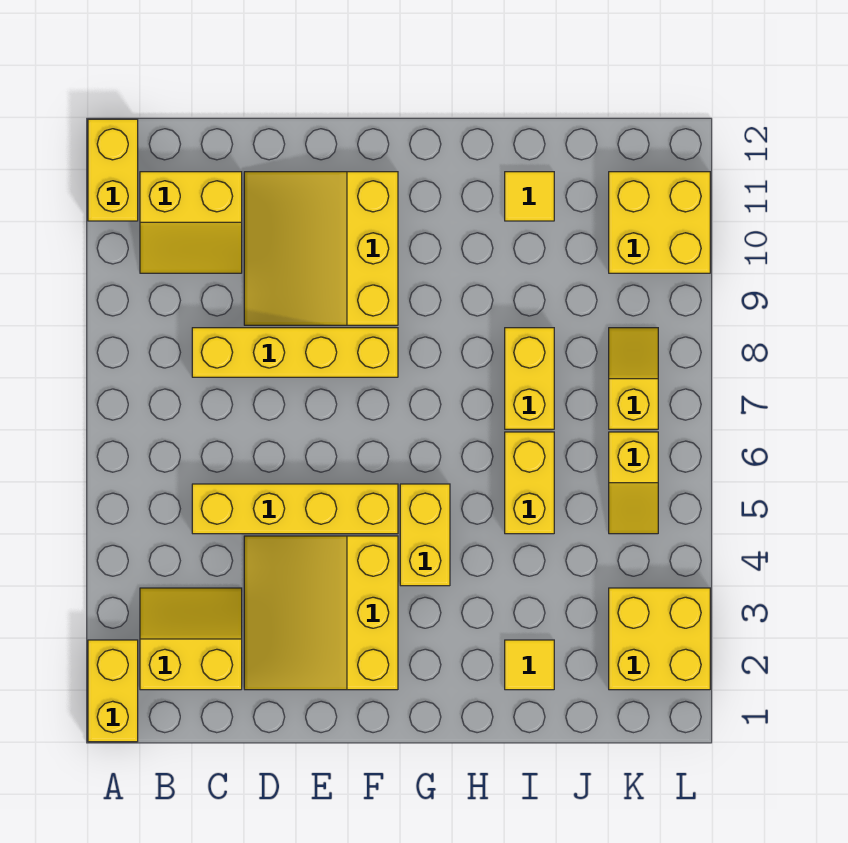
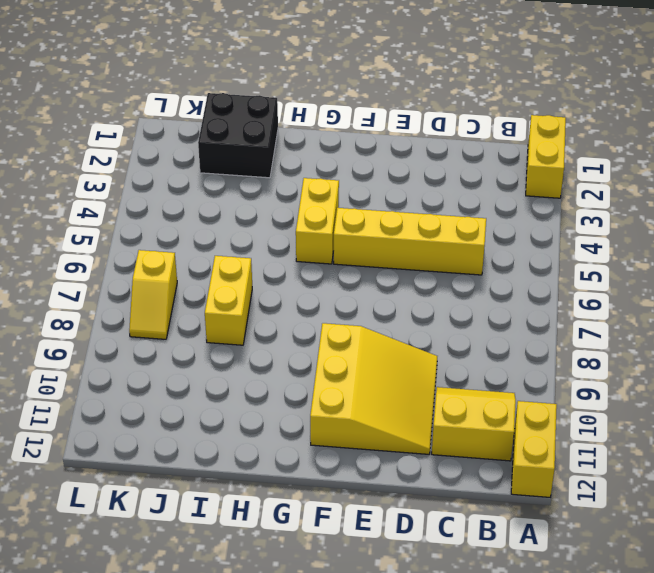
black 2x2 brick [198,93,278,178] -> yellow 1x1 tile [505,640,554,690]
none -> yellow 2x2 slope [140,588,242,690]
none -> yellow 1x4 brick [192,328,398,377]
none -> yellow 3x3 slope [244,536,398,690]

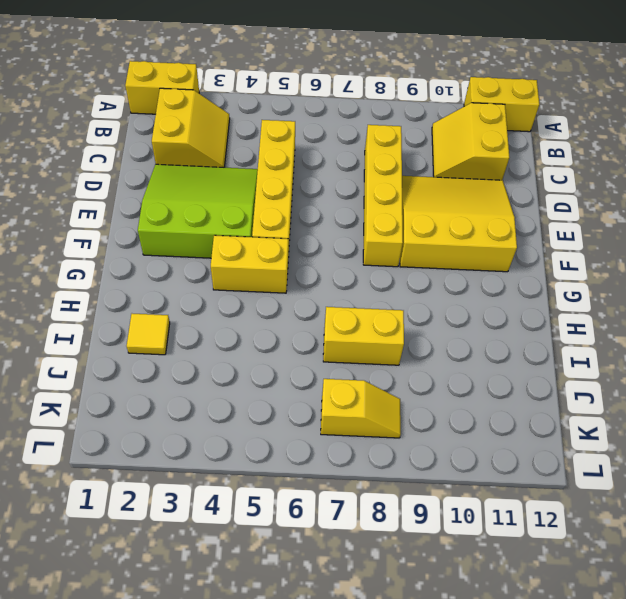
lime 3x3 slope [138,164,258,258] -> yellow 3x3 slope [244,536,398,690]
none -> yellow 1x2 brick [505,432,554,534]
none -> yellow 1x1 tile [505,172,554,221]
none -> yellow 2x2 brick [609,588,710,690]

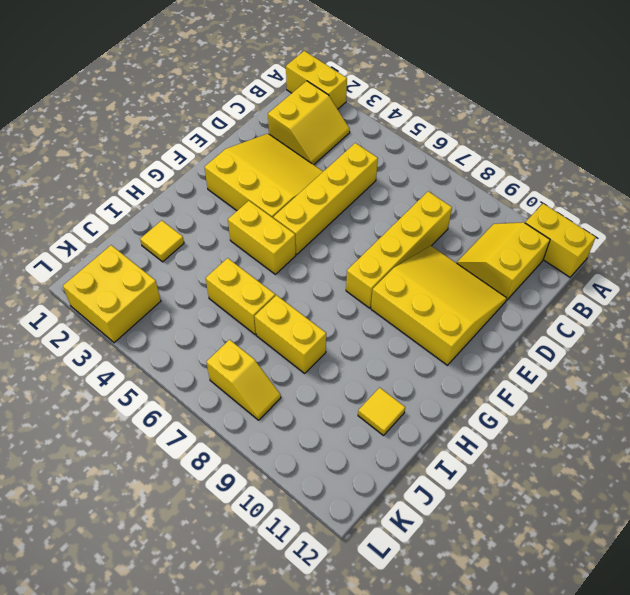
none -> yellow 1x2 slope [609,432,658,534]
none -> yellow 2x2 brick [609,172,710,273]

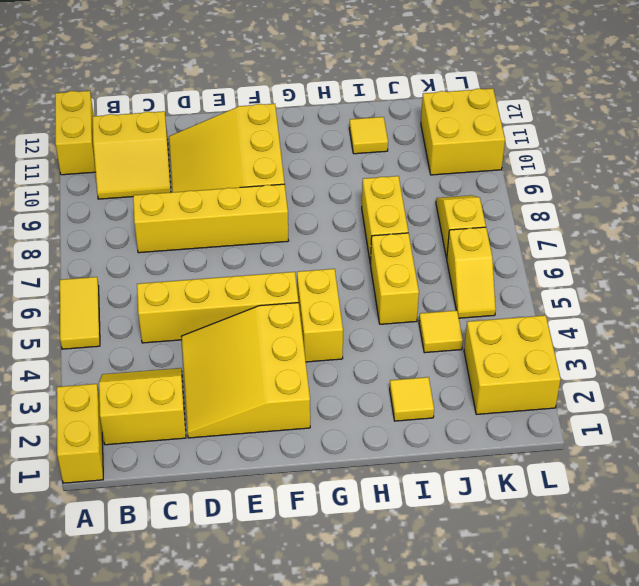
yellow 1x2 tile [60,277,100,349] -> none
yellow 1x1 tile [419,310,463,353] -> none

